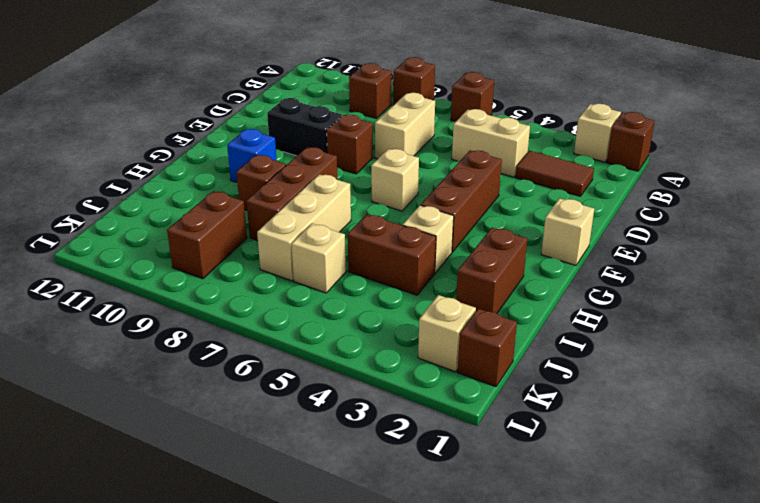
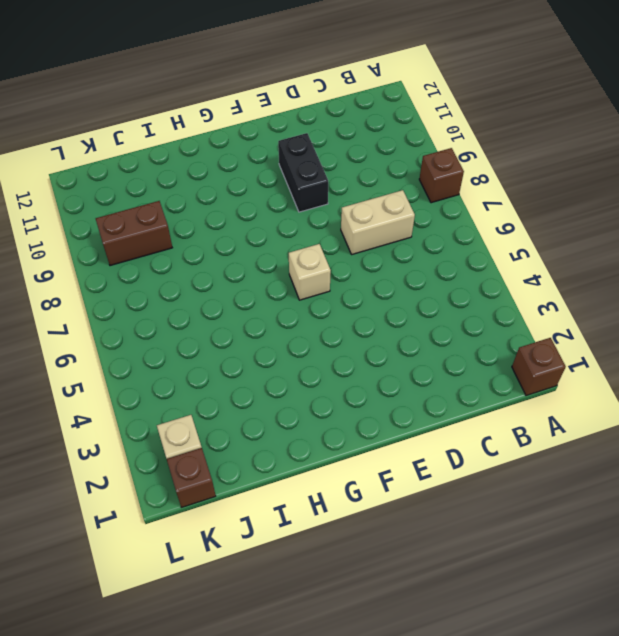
none -> tan 1x1 brick [574,104,621,162]
none -> brown 1x1 brick [451,72,494,121]
none -> brown 1x1 brick [349,63,391,118]

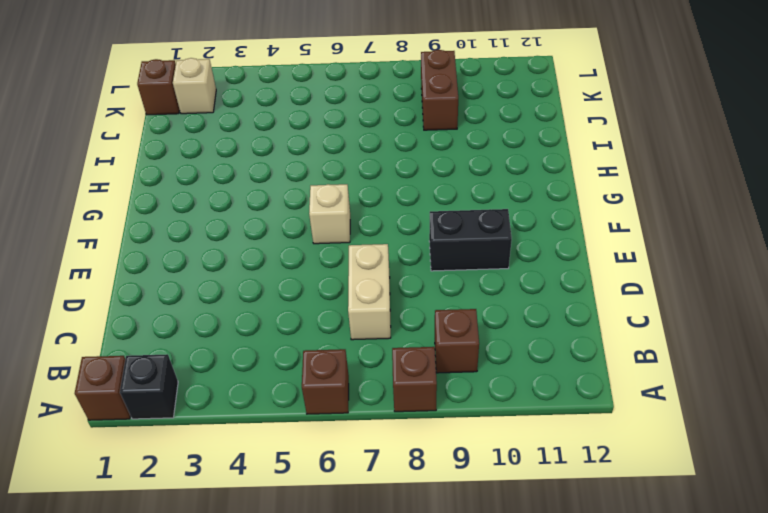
black 1x1 brick [120,354,178,419] -> tan 1x1 brick [574,104,621,162]
none -> brown 1x2 tile [515,151,594,196]
none -> tan 1x2 brick [452,109,530,177]
none -> brown 1x3 brick [421,151,502,252]

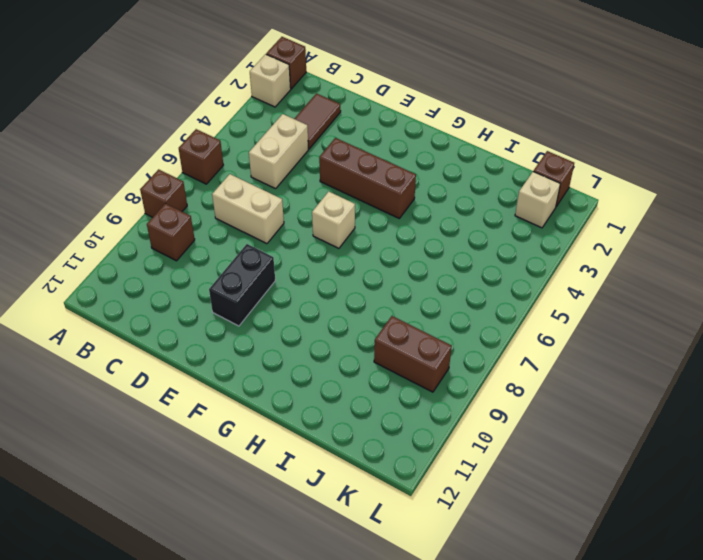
none -> brown 1x1 brick [327,115,373,174]
none -> tan 1x1 brick [541,198,594,265]
none -> brown 1x3 brick [246,147,337,240]

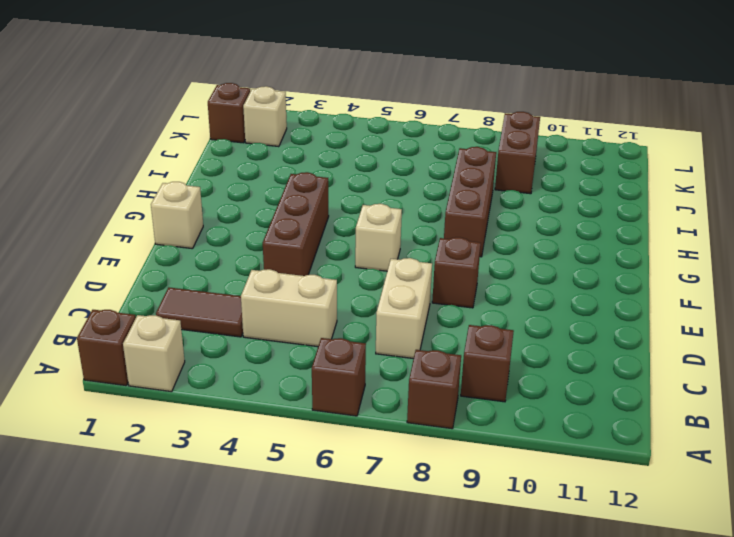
none -> black 1x2 brick [267,98,342,156]
none -> blue 1x1 brick [227,129,277,183]
none -> brown 1x2 brick [456,228,527,313]

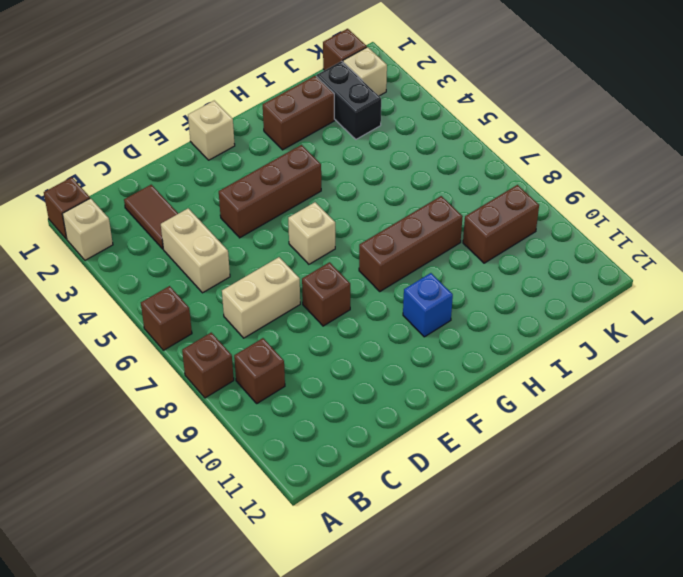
black 1x2 brick [316,61,381,139] -> black 1x2 brick moved to [267,98,342,156]
none -> tan 1x1 brick [403,205,454,273]
none -> tan 1x3 brick [257,174,351,281]
none -> brown 1x1 brick [237,155,286,210]

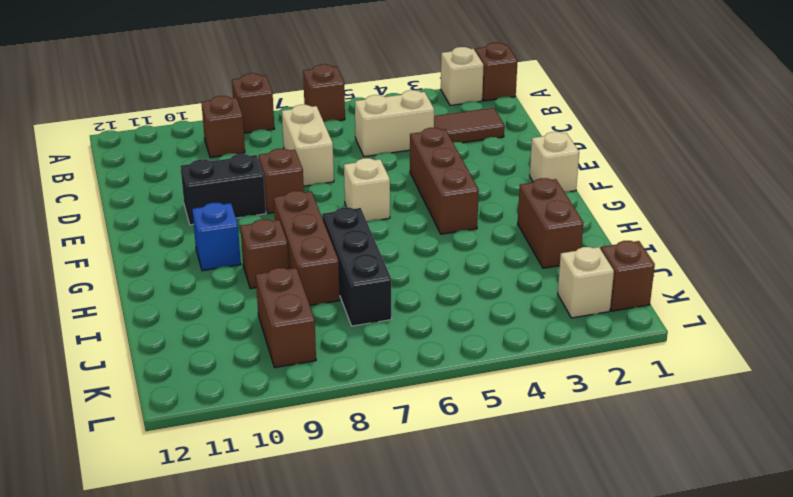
black 1x3 brick [322,207,391,326] -> tan 1x3 brick [257,174,351,281]
none -> tan 1x1 brick [403,205,454,273]
none -> brown 1x2 brick [348,214,436,295]
none -> tan 1x1 brick [291,224,346,293]

